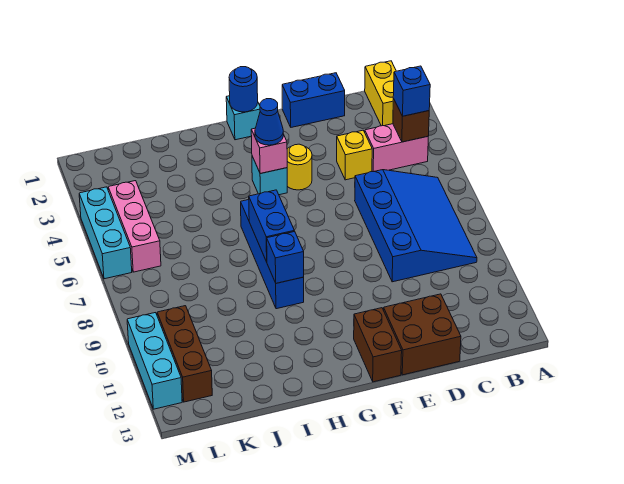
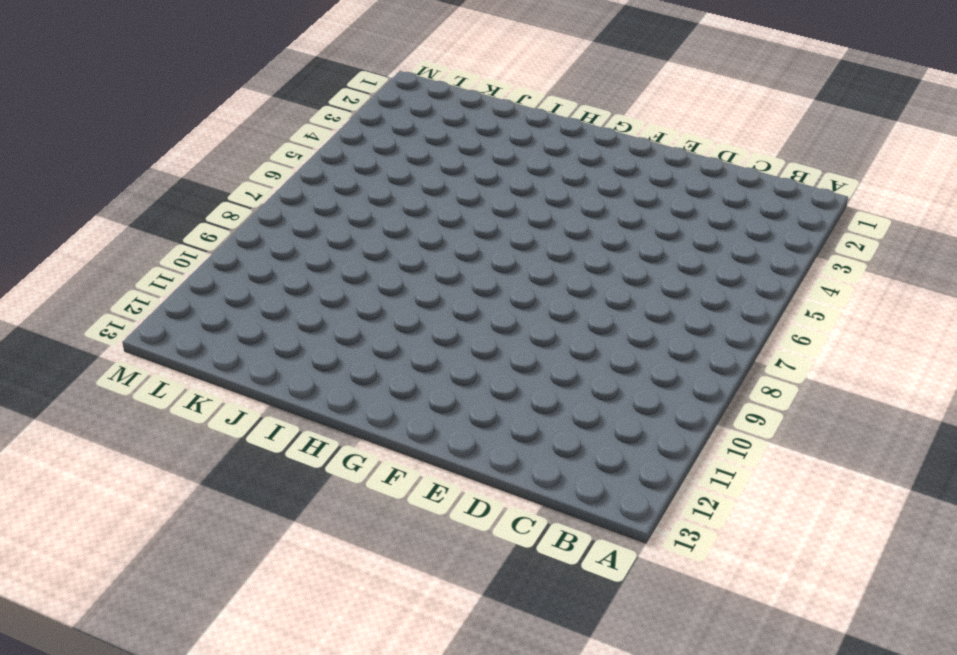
none -> yellow 1x2 brick [365,61,396,126]
none -> pink 1x2 brick [365,124,428,172]
none -> blue 3x4 slope [355,170,477,282]

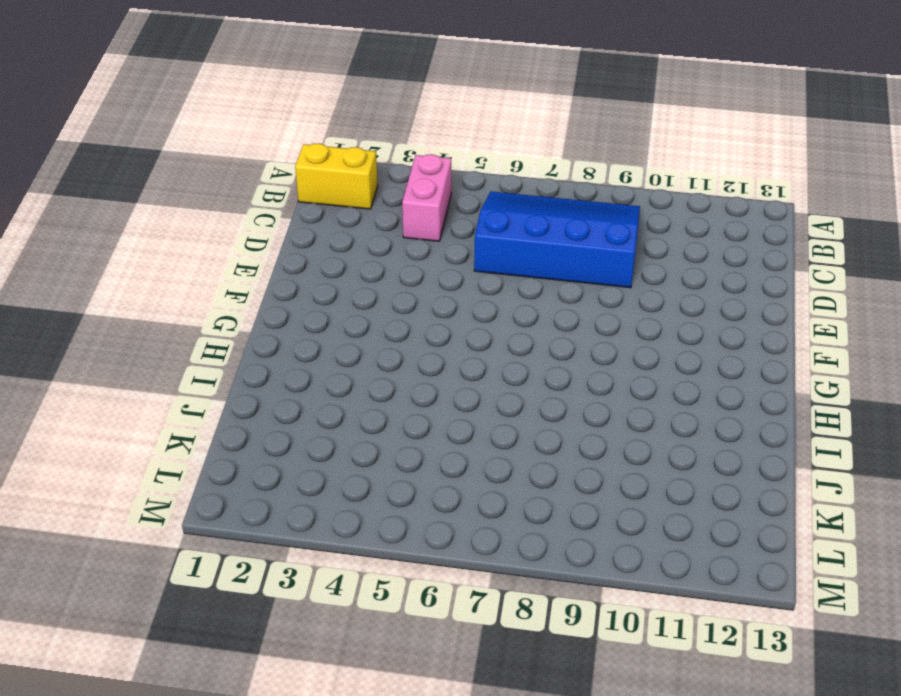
none -> blue 1x2 brick [282,73,345,127]
none -> yellow 1x1 brick [337,130,372,180]
none -> brown 2x2 brick [384,294,461,375]

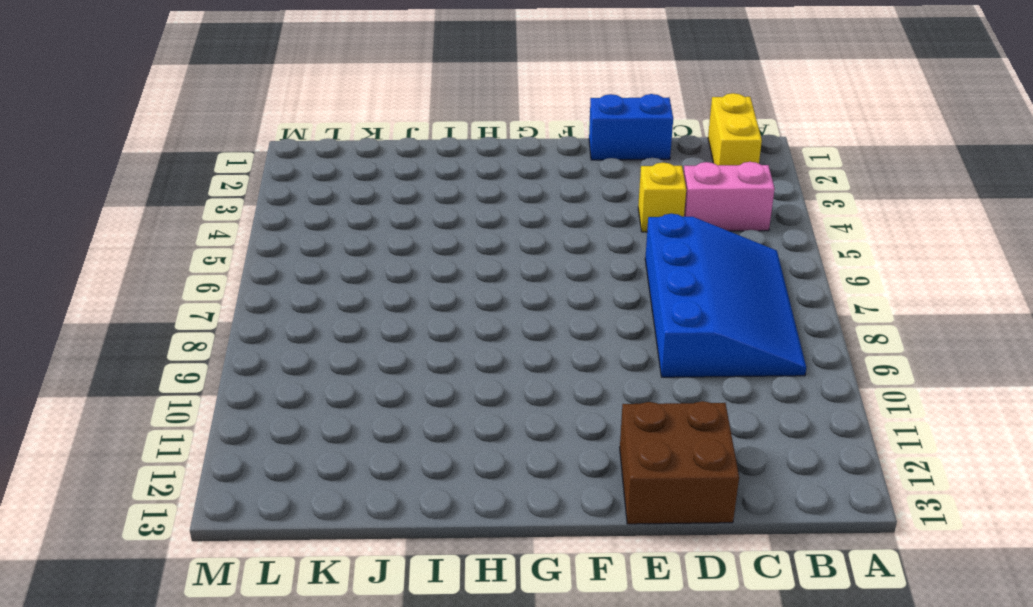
none -> yellow 1x1 round brick [287,144,312,190]
none -> brown 1x2 brick [354,308,402,382]
none -> cyan 1x1 brick [226,96,260,140]

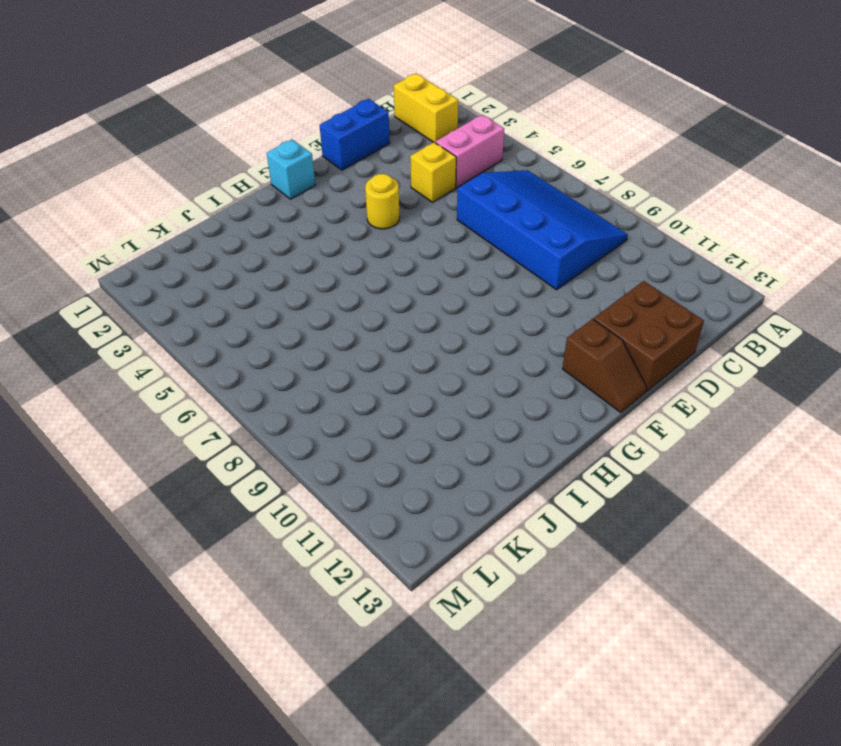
brown 1x2 slope [562,319,647,413] -> brown 1x2 brick [354,308,402,382]
none -> cyan 1x1 brick [252,156,287,195]
none -> blue 1x4 brick [241,200,304,309]
none -> pink 1x3 brick [108,181,161,272]

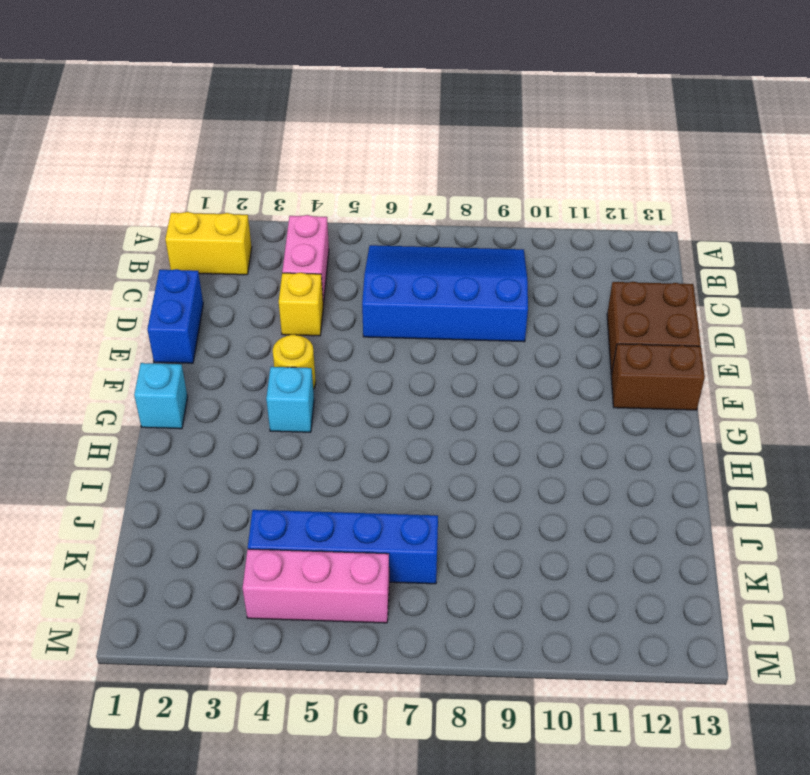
blue 1x4 brick [248,510,438,584] -> blue 1x4 brick moved to [241,200,304,309]
none -> brown 1x3 brick [157,306,212,402]
none -> cyan 1x3 brick [79,187,132,279]
none -> cyan 1x3 brick [127,313,182,409]

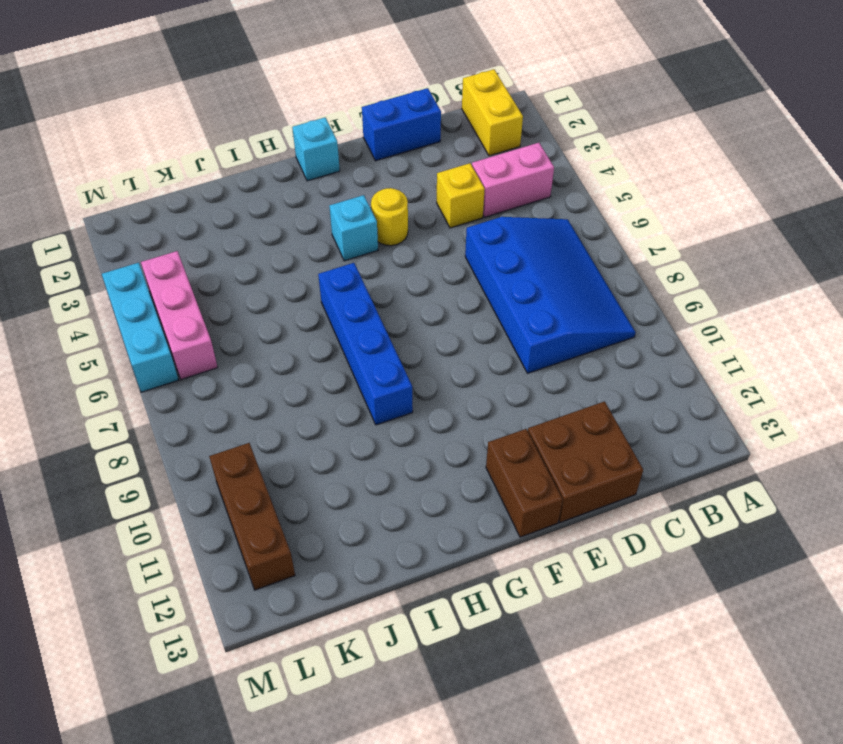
none -> cyan 1x3 brick [127,313,182,409]
none -> brown 1x1 brick [393,98,429,142]
none -> blue 1x1 round brick [229,67,258,112]

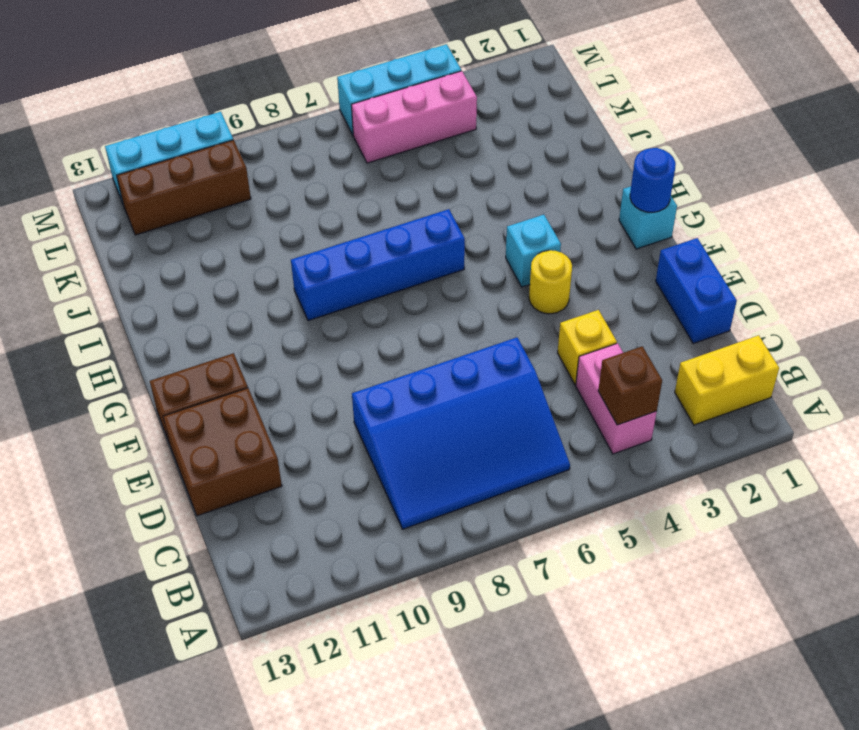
none -> pink 1x1 brick [251,128,287,174]
none -> blue 1x2 brick [249,190,294,262]
none -> blue 1x1 brick [267,231,304,283]

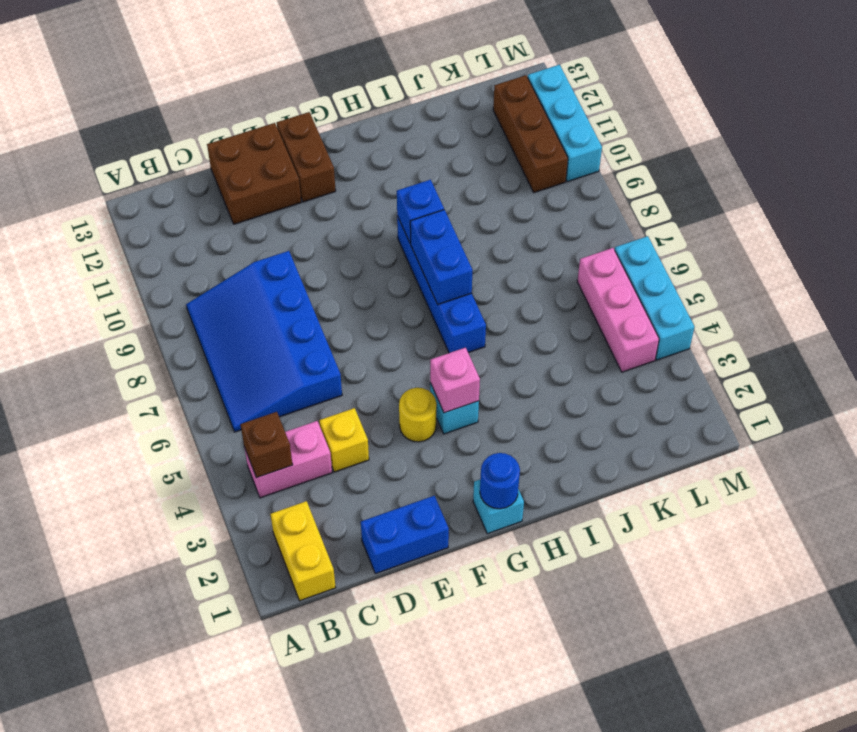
none -> blue 1x1 brick [393,66,430,116]
none -> blue 1x1 cone [255,99,284,145]

